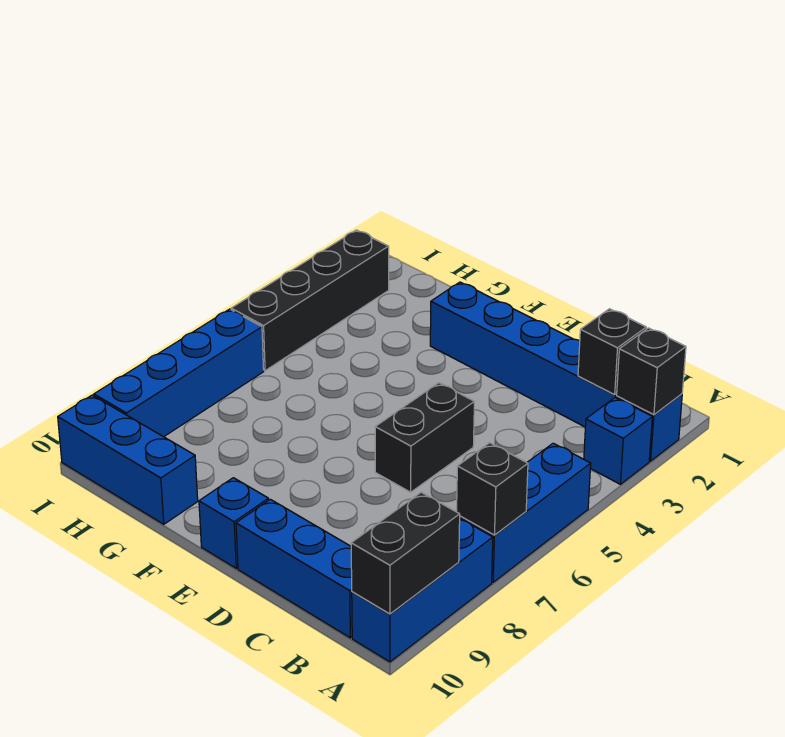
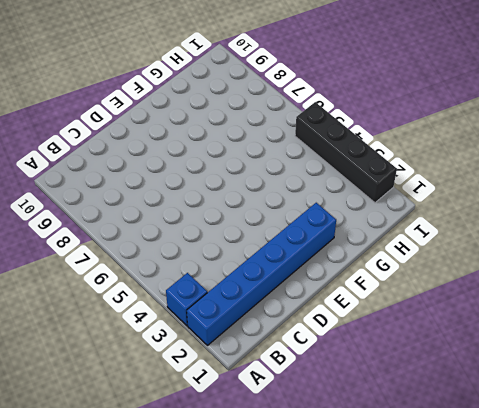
none -> blue 1x3 brick [460,443,591,582]
none -> blue 1x3 brick [352,519,493,662]
none -> blue 1x3 brick [236,499,352,638]

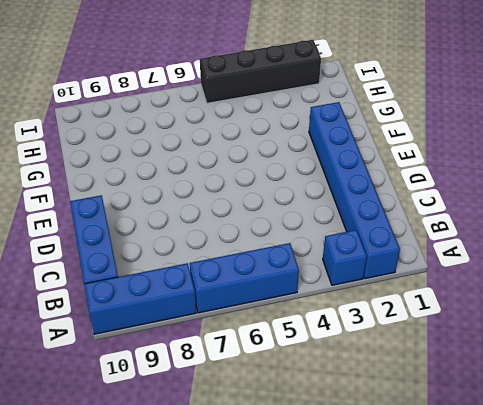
none -> black 1x2 brick [375,383,474,492]
none -> blue 1x1 brick [199,478,269,568]
none -> blue 1x3 brick [58,395,198,524]

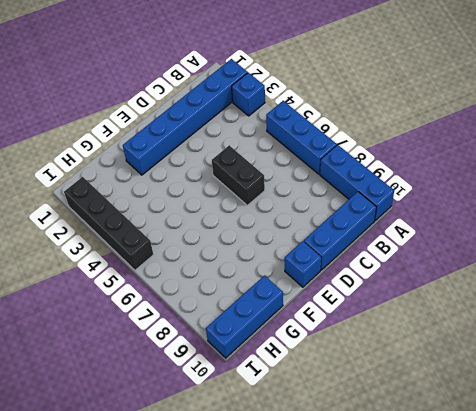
none -> blue 1x4 brick [94,309,264,437]
none -> black 1x1 brick [617,328,686,415]
none -> black 1x1 brick [457,443,528,535]

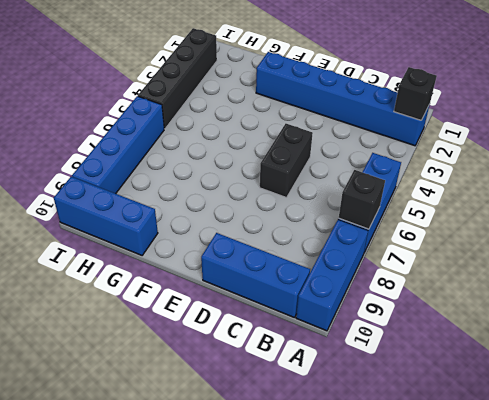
none -> blue 1x1 brick [584,398,652,484]
none -> blue 1x1 brick [199,478,269,568]
none -> black 1x2 brick [351,492,460,614]

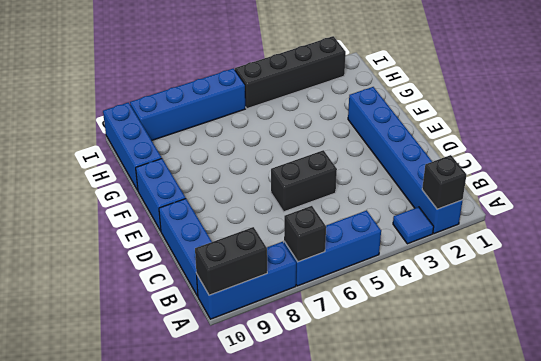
blue 1x1 tile [393,207,434,244] -> blue 1x1 brick [584,398,652,484]
blue 1x2 brick [136,159,186,231] -> blue 1x1 brick [199,478,269,568]
none -> black 1x1 brick [578,309,646,395]

